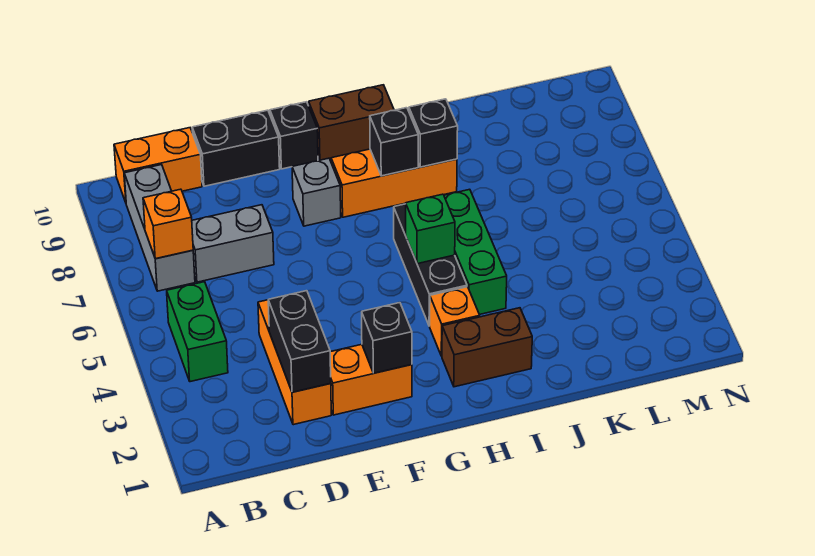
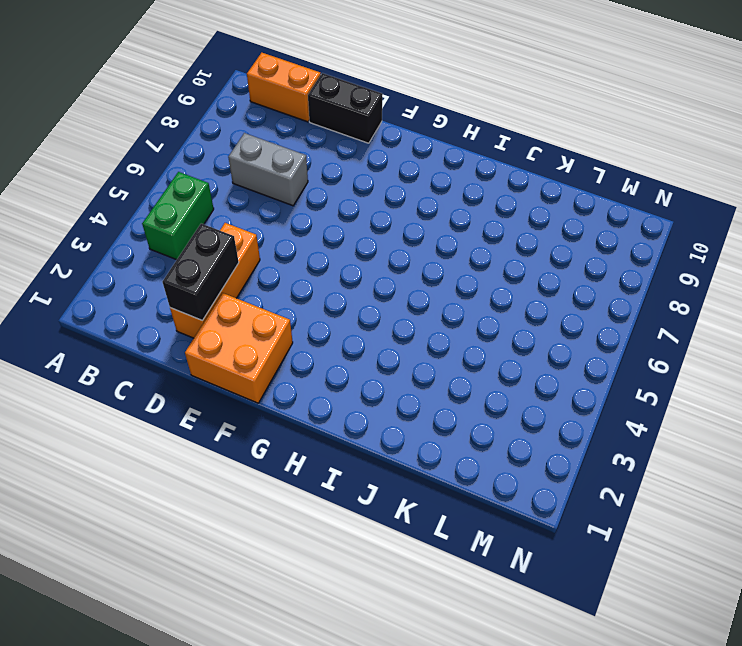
orange 2x2 brick [185,293,293,403] -> orange 1x2 brick [330,344,412,415]
none -> grey 1x3 brick [124,165,195,291]
none -> grey 1x1 brick [292,158,341,226]
none -> black 1x1 brick [270,102,318,169]

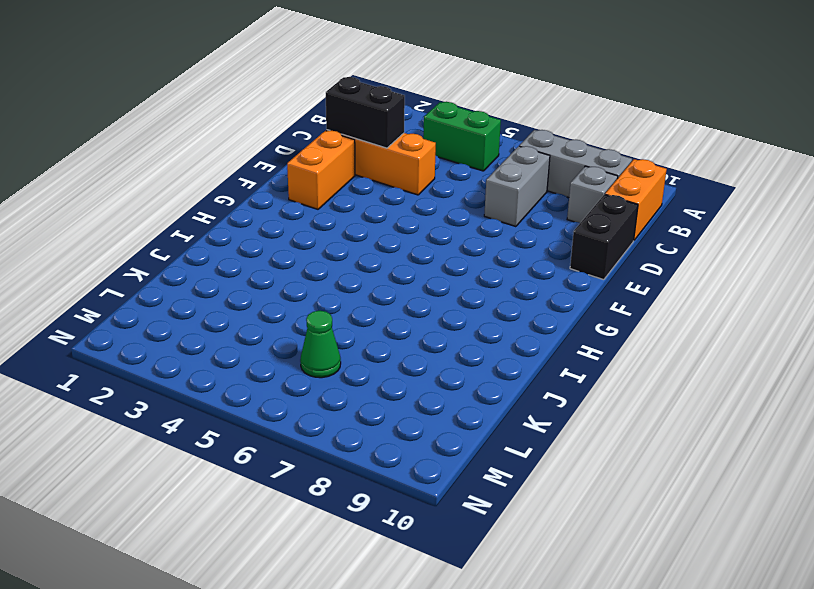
grey 1x1 brick [567,166,618,223] -> grey 1x1 brick moved to [292,158,341,226]
green 1x1 cone [300,311,341,378] -> none
none -> black 1x1 brick [270,102,318,169]
none -> orange 1x3 brick [331,149,457,217]
none -> brown 1x2 brick [309,85,394,160]

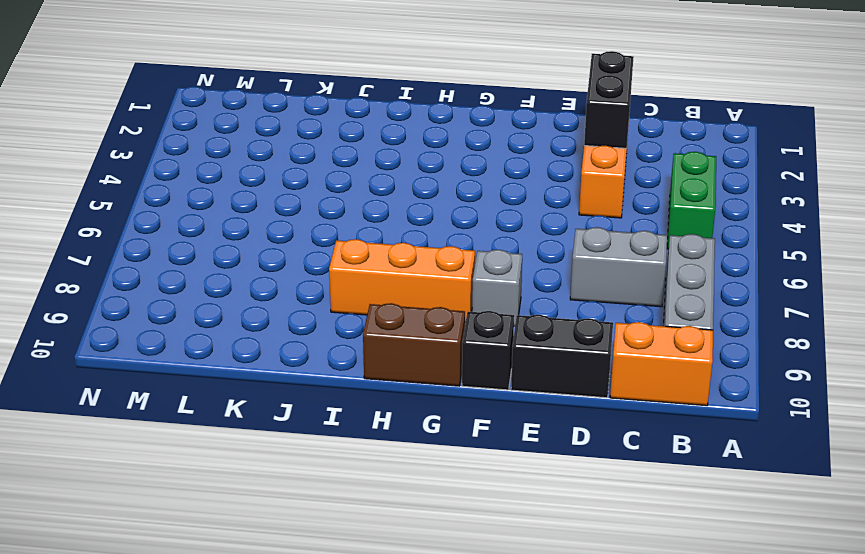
none -> orange 1x2 brick [330,344,412,415]
none -> brown 1x2 brick [442,308,532,387]
none -> orange 1x1 brick [430,287,480,356]

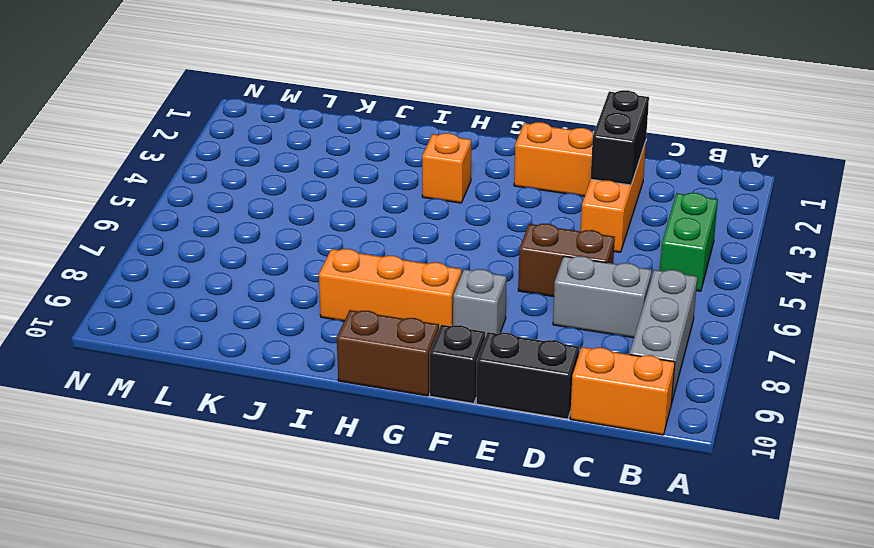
brown 1x2 brick [518,224,615,297] -> brown 1x2 brick moved to [442,308,532,387]
none -> black 1x3 brick [394,204,467,326]
none -> green 1x3 brick [444,189,507,315]
none -> orange 1x1 brick [143,189,193,259]

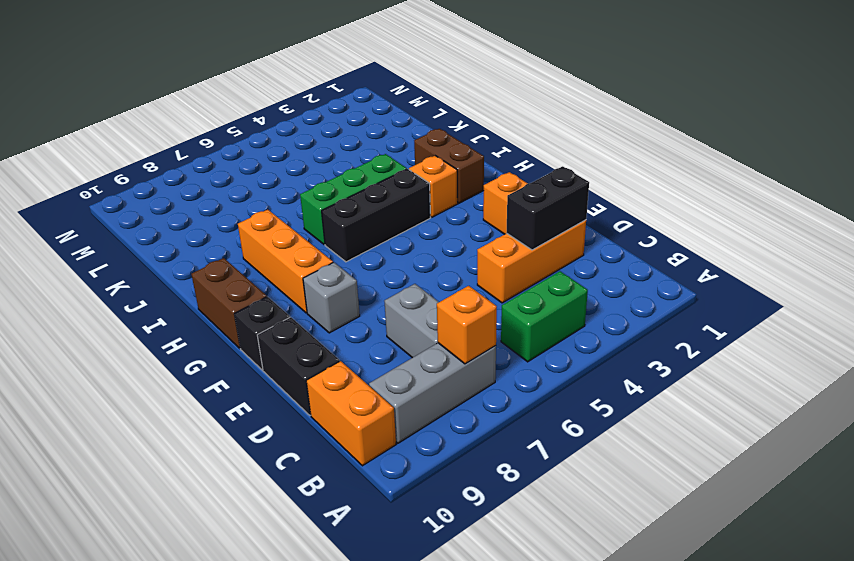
none -> black 1x1 brick [362,303,412,373]
none -> green 1x1 brick [406,194,455,264]
none -> black 1x1 brick [370,108,418,176]

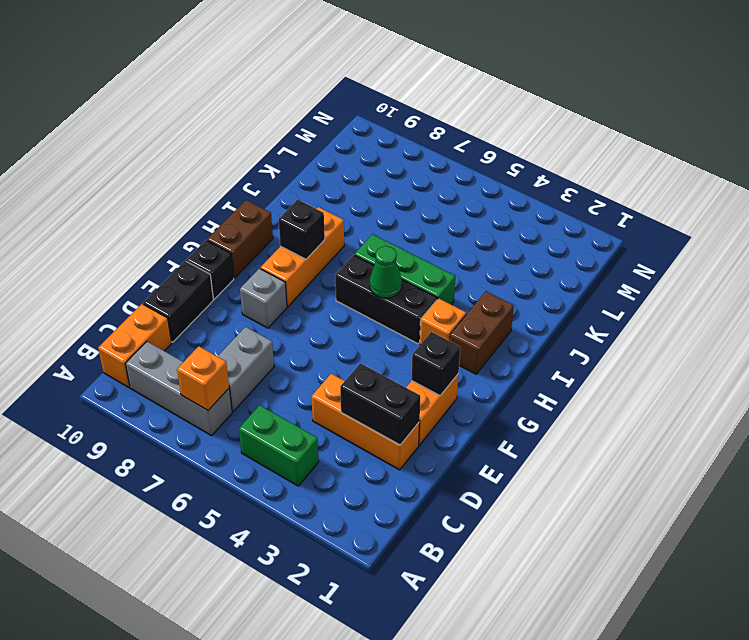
green 1x1 cone [370,246,402,298] -> green 1x1 brick [406,194,455,264]
none -> black 1x1 brick [409,99,458,167]

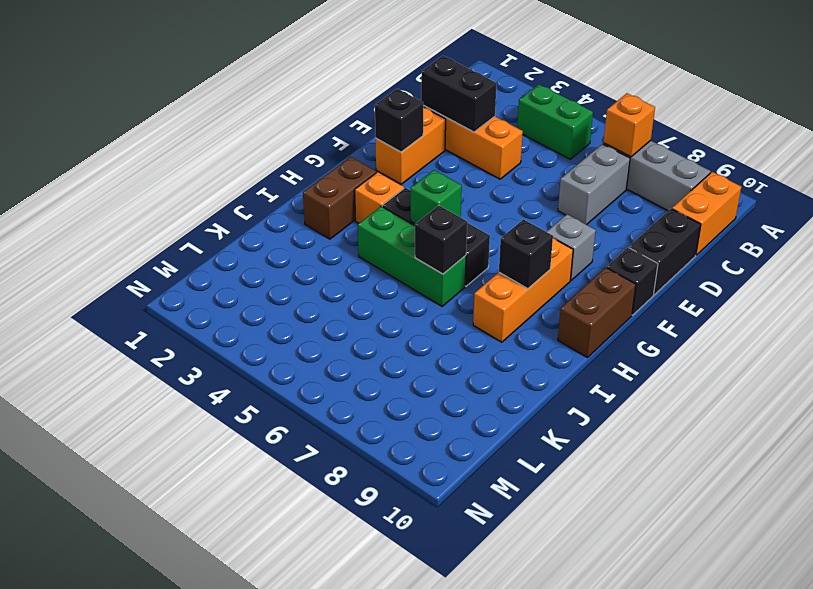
black 1x1 brick [415,205,467,274] -> black 1x1 brick moved to [409,99,458,167]

